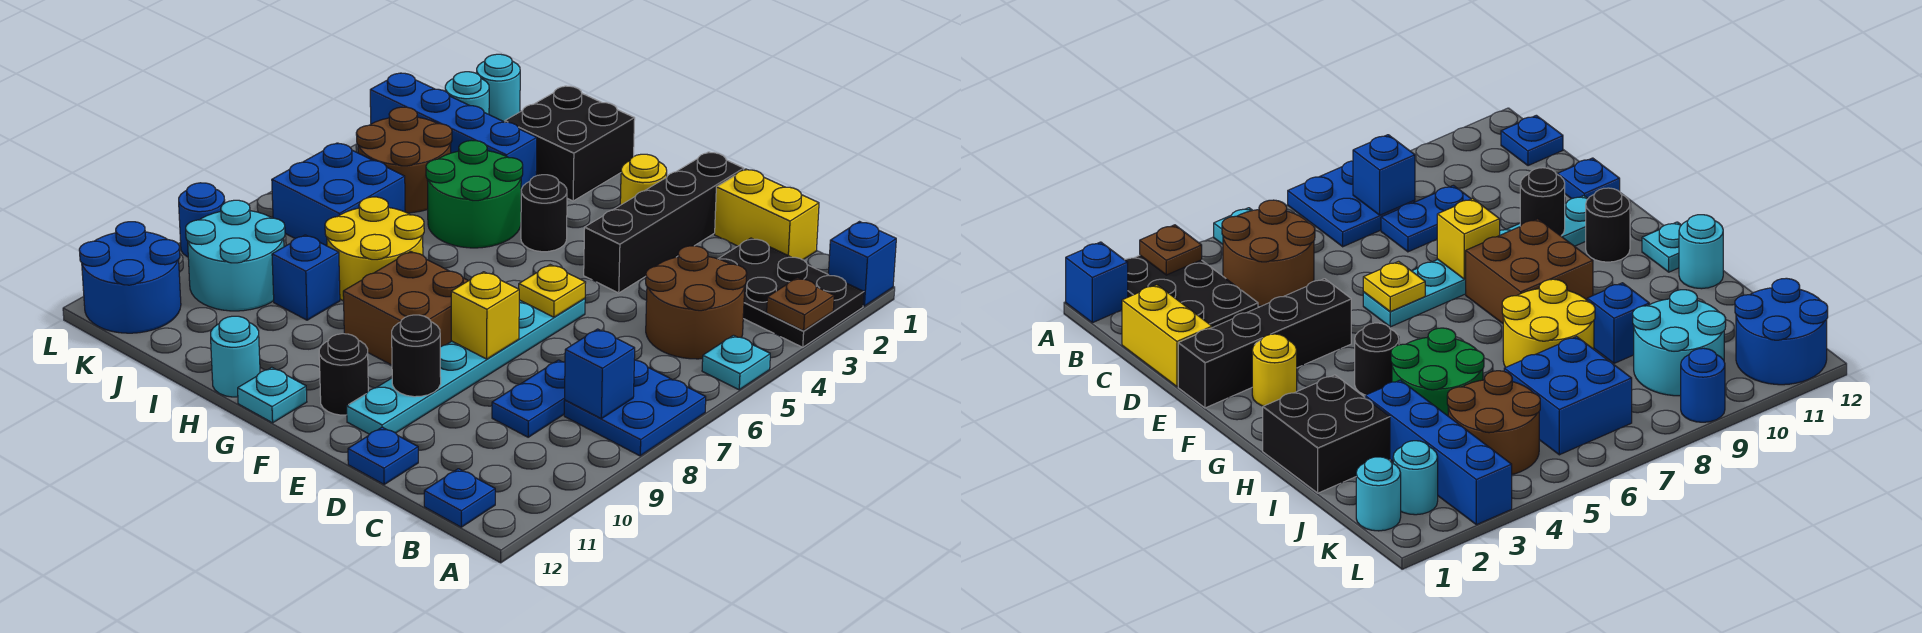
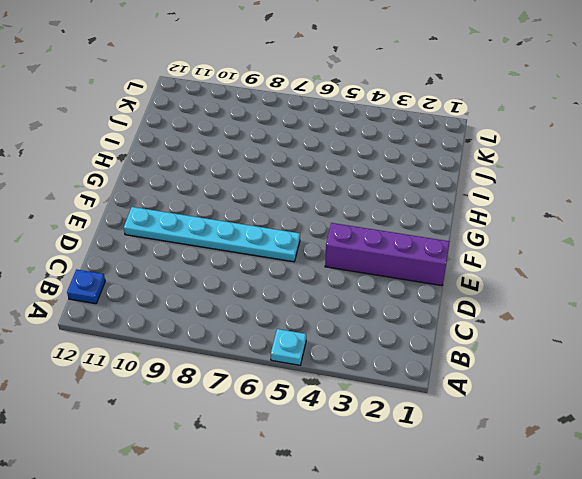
purple 1x4 brick [325,223,450,286] -> black 1x4 brick [584,152,744,293]
none -> blue 1x1 brick [828,222,896,306]
none -> black 2x3 plate [719,238,864,347]
none -> blue 2x2 plate [564,360,706,456]
none -> brown 2x2 round brick [646,246,747,359]

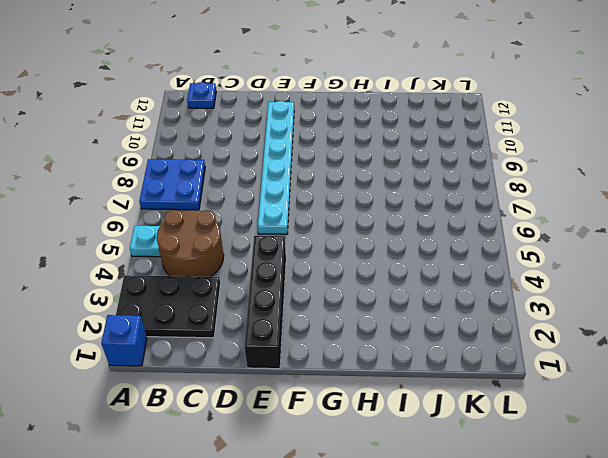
none -> yellow 1x2 brick [715,169,819,260]
none -> blue 1x2 plate [492,360,565,437]
none -> blue 1x1 plate [348,427,418,484]
none -> yellow 1x1 round brick [620,154,667,205]

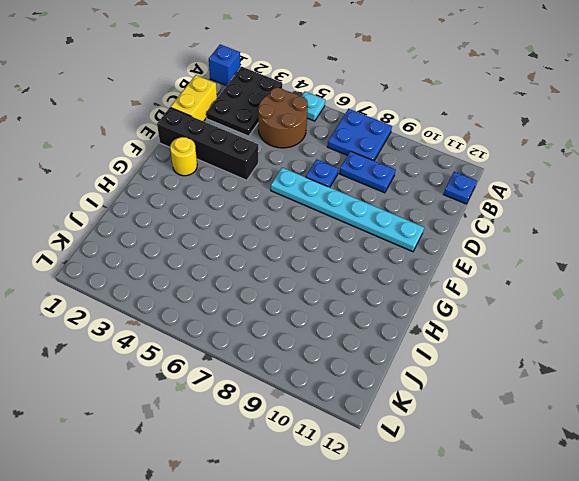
blue 1x1 plate [306,159,338,187] -> blue 1x1 plate moved to [348,427,418,484]
none -> brown 2x2 brick [343,251,468,365]
none -> black 1x1 round brick [319,334,368,415]
none -> black 1x1 round brick [521,175,567,252]
none -> cyan 1x1 plate [238,367,307,423]

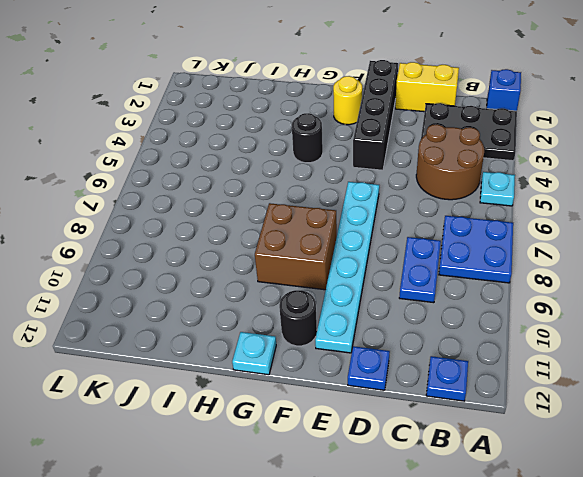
none -> black 2x2 brick [505,86,635,201]
none -> green 2x2 round brick [426,140,523,248]
none -> yellow 2x2 round brick [325,197,424,301]
none -> cyan 1x1 round brick [211,316,260,397]

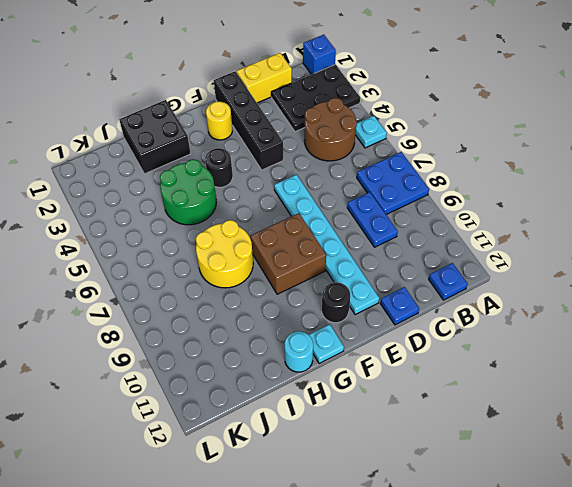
none -> blue 1x4 brick [370,73,537,189]
none -> blue 1x1 brick [272,235,340,320]
none -> brown 2x2 round brick [356,107,452,213]
none -> blue 2x2 brick [272,143,405,246]

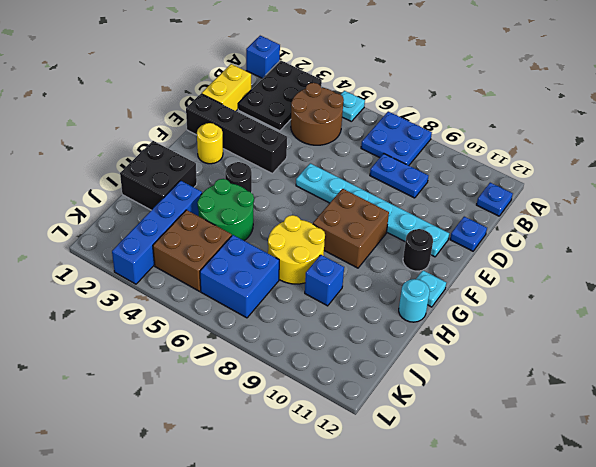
brown 2x2 brick [153,210,232,291] -> brown 2x2 round brick [356,107,452,213]
none -> cyan 2x2 round brick [186,200,285,311]
none -> cyan 1x1 round brick [477,54,520,122]
none -> cyan 1x1 round brick [445,72,489,114]
none -> blue 2x2 round brick [79,222,181,333]

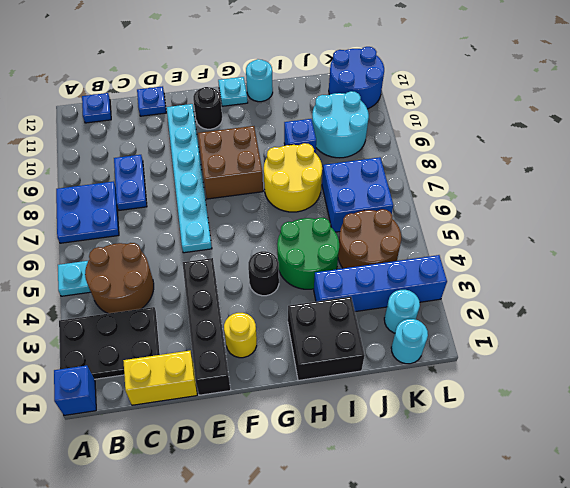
none -> blue 1x1 round brick [179,183,225,257]
none -> brown 1x1 plate [767,278,834,331]
none -> blue 1x1 brick [565,329,635,419]
none -> yellow 1x1 plate [519,265,586,317]

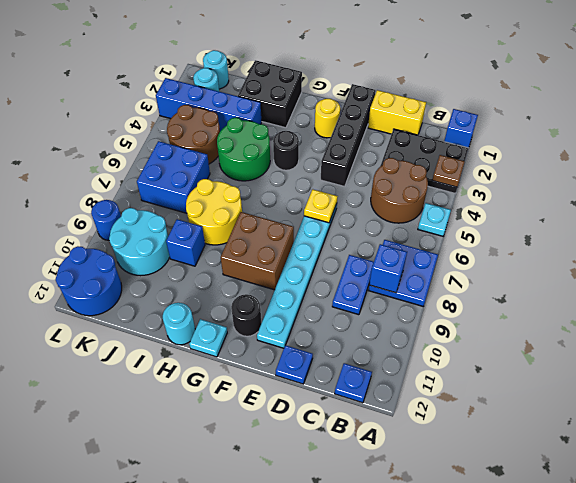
none -> yellow 1x1 brick [451,272,519,359]
none -> black 1x1 round brick [392,315,441,397]

